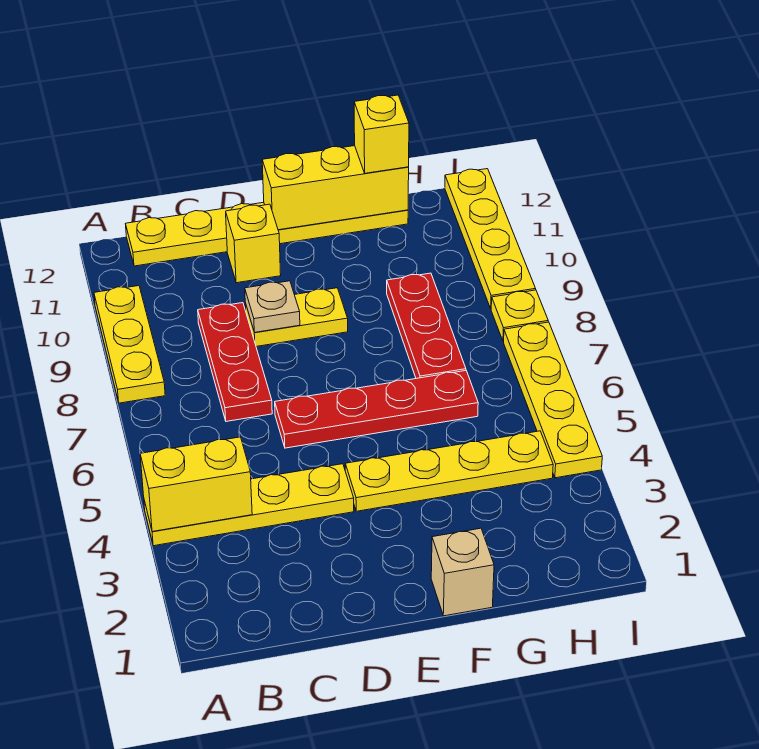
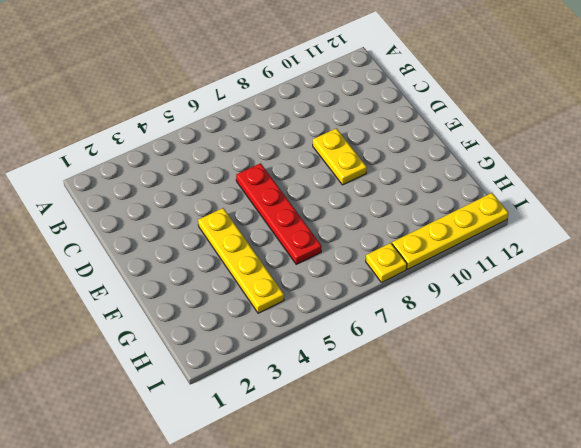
none -> yellow 1x4 plate [144,464,354,546]
none -> yellow 1x3 plate [94,286,165,403]
none -> yellow 1x6 plate [126,202,408,266]

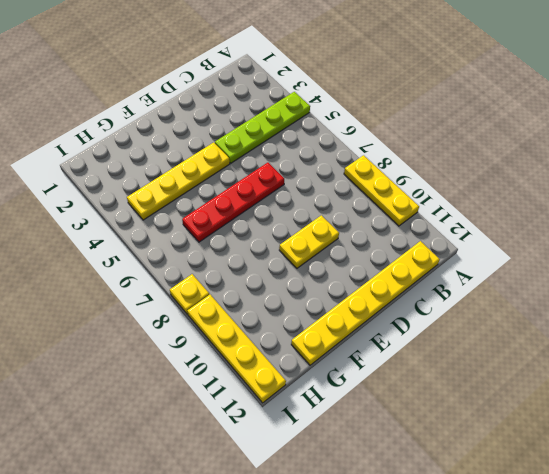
lime 1x4 plate [215,92,310,163] -> yellow 1x4 plate [144,464,354,546]
none -> red 1x3 plate [198,303,272,421]
none -> yellow 1x1 brick [226,204,281,283]
none -> tan 1x1 brick [431,528,494,616]

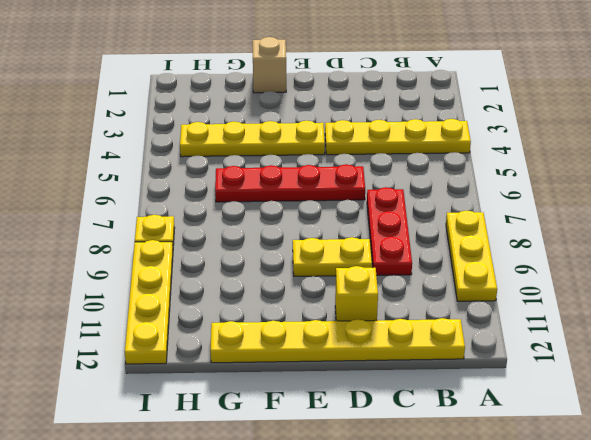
none -> red 1x3 plate [387,273,466,378]
none -> yellow 1x4 plate [504,322,602,478]
none -> yellow 1x2 brick [140,437,252,532]

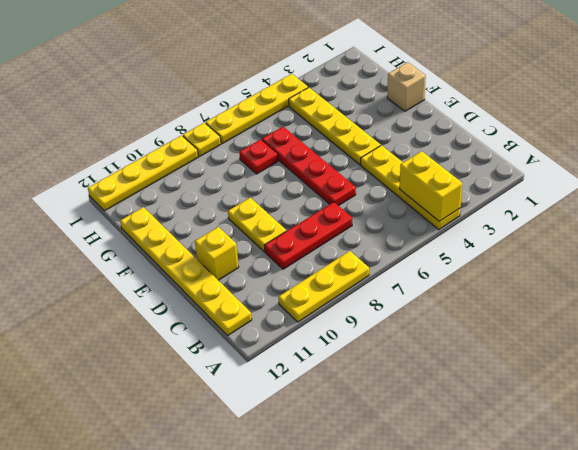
red 1x1 plate [239,139,278,174] -> red 1x3 plate [387,273,466,378]
none -> tan 1x1 plate [245,281,300,333]
none -> yellow 1x3 brick [262,146,409,230]
none -> yellow 1x1 brick [354,95,409,173]

